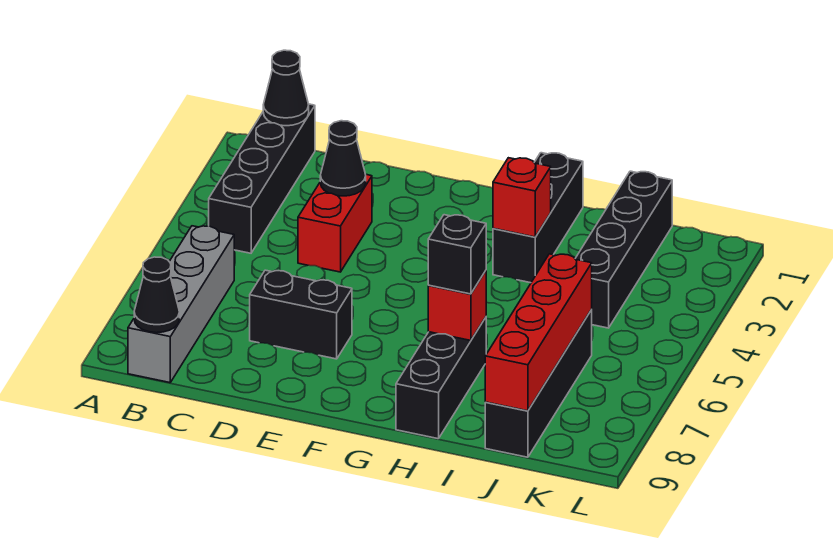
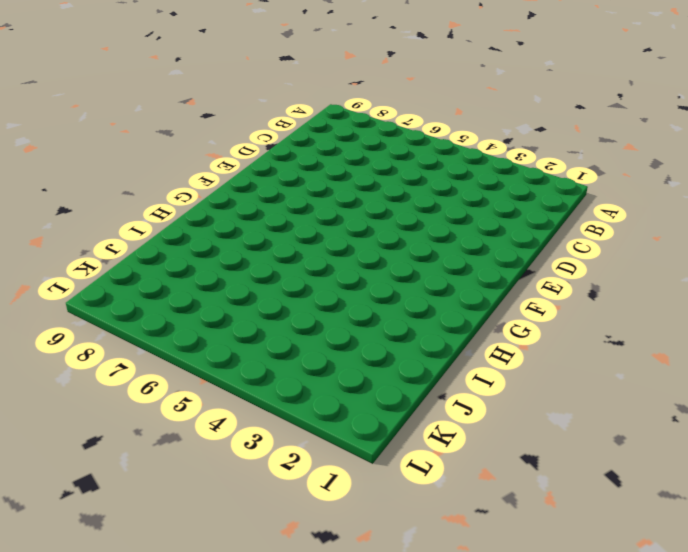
none -> black 1x4 brick [209,104,315,253]
none -> grey 1x4 brick [128,226,234,383]
none -> red 1x2 brick [298,174,372,272]

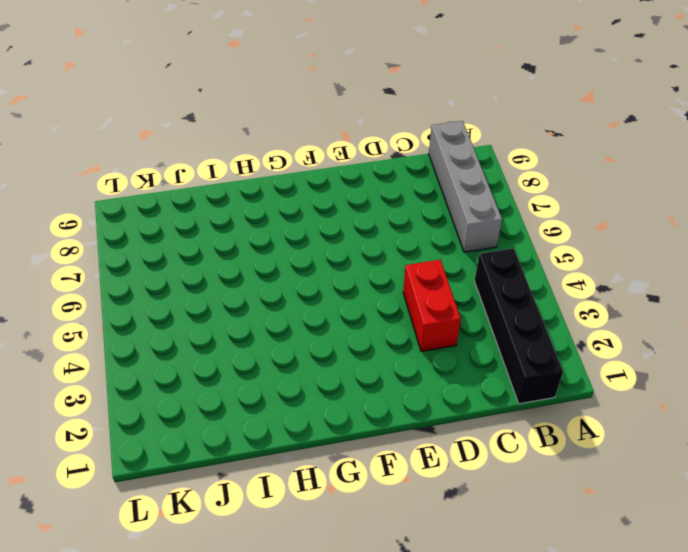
none -> black 1x2 brick [250,270,352,359]
none -> black 1x3 brick [493,153,583,283]
none -> black 1x3 brick [396,317,486,439]

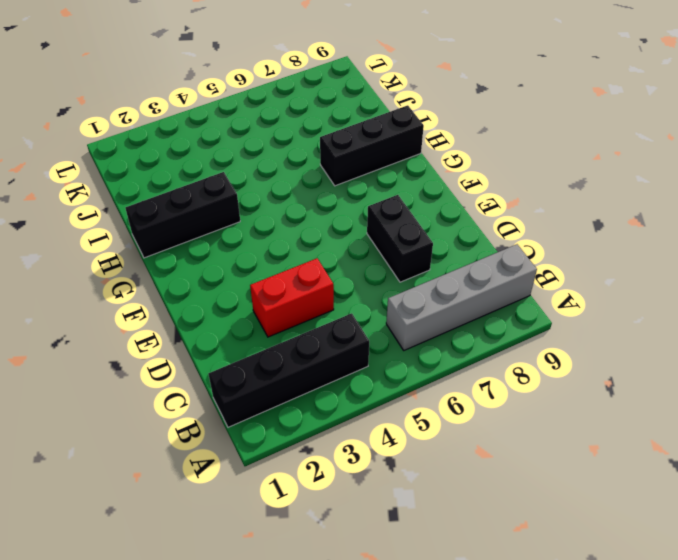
none -> black 1x4 brick [575,171,672,328]
none -> black 1x4 brick [485,310,592,457]
none -> black 1x1 cone [263,50,309,126]

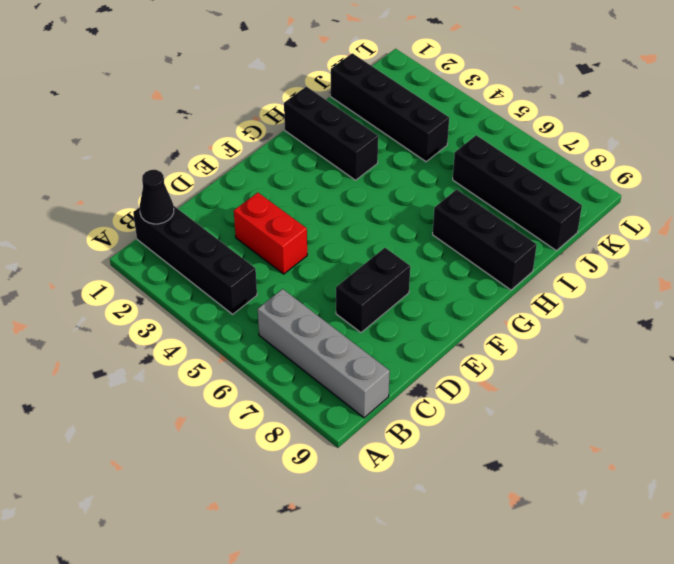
none -> black 1x1 cone [134,257,179,333]
none -> black 1x1 cone [320,121,366,196]
none -> red 1x1 brick [493,158,551,237]

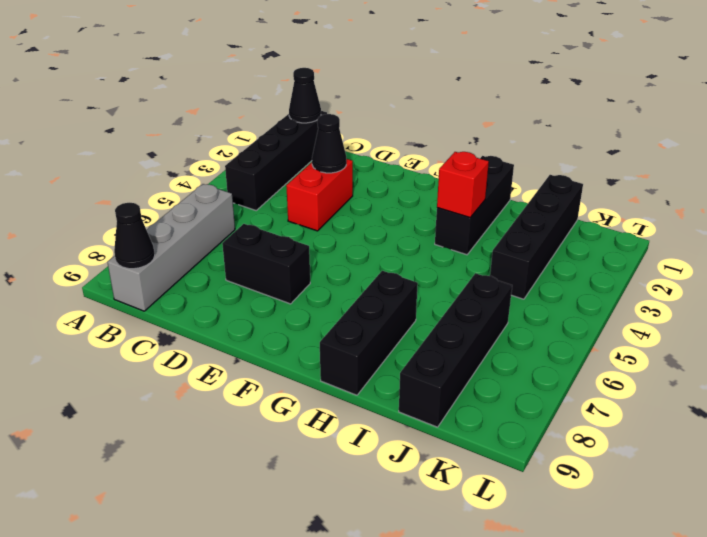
none -> red 1x1 brick [428,271,486,341]
none -> red 1x4 brick [485,254,592,411]
none -> black 1x1 brick [428,215,486,294]

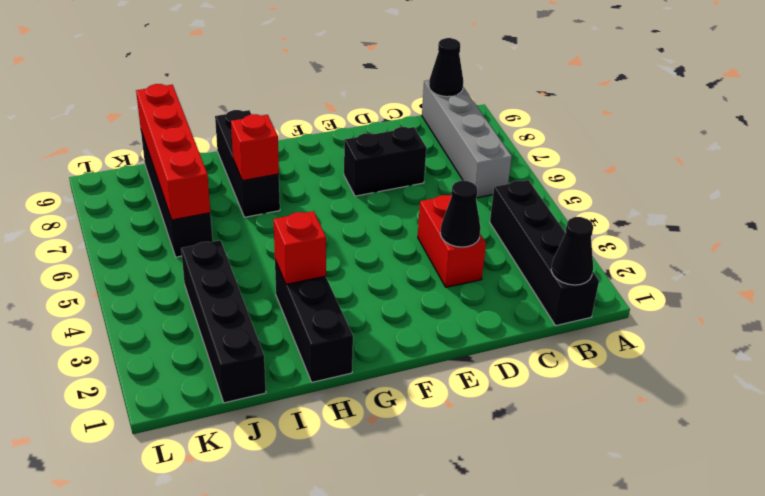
none -> black 1x1 brick [428,215,486,294]

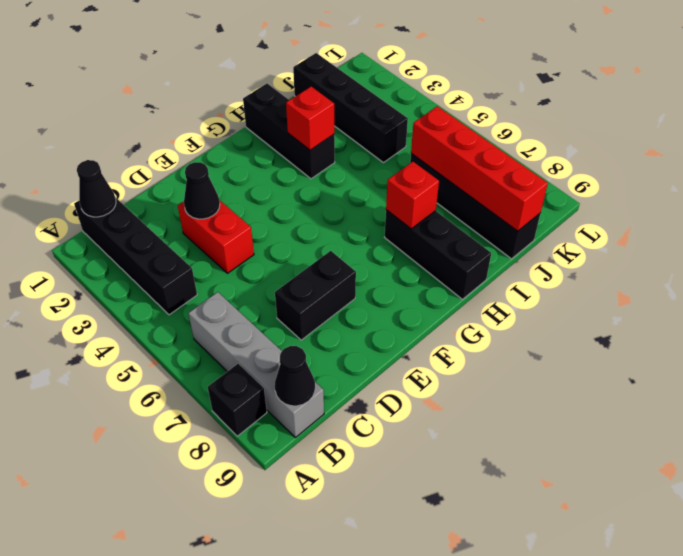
black 1x1 brick [208,364,267,436] -> black 1x1 brick moved to [428,215,486,294]

